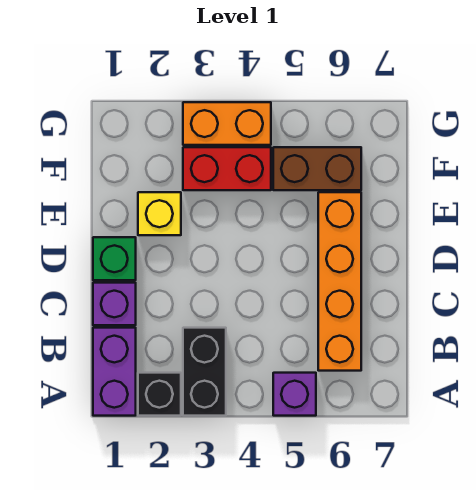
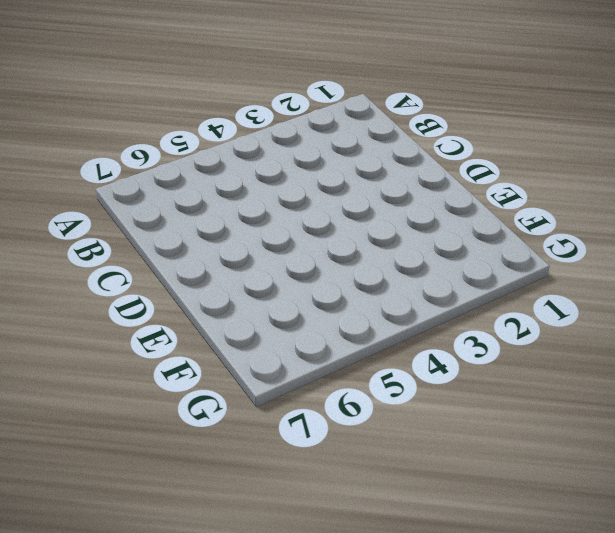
none -> purple 1x2 brick [93,328,136,416]
none -> black 1x1 brick [138,373,181,416]

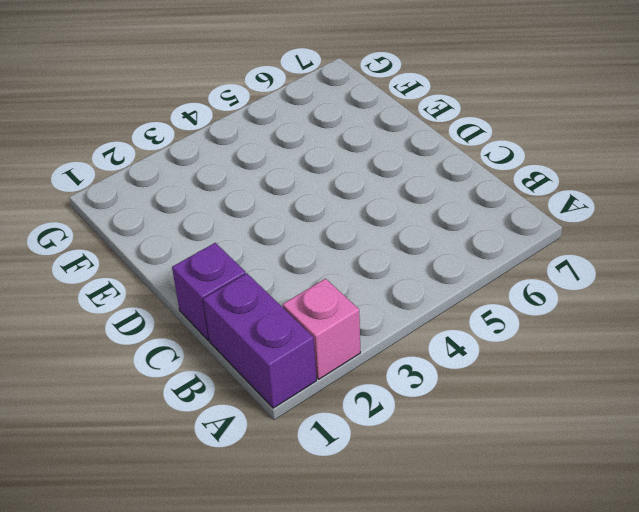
pink 1x1 brick [283,279,360,379] -> black 1x1 brick [138,373,181,416]
none -> black 1x2 brick [183,328,226,416]
none -> purple 1x1 brick [273,373,316,416]

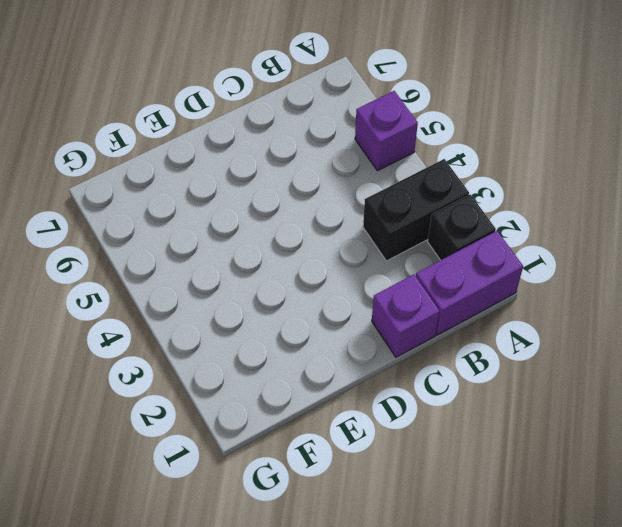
none -> orange 1x4 brick [318,192,361,371]
none -> green 1x1 brick [93,237,136,280]

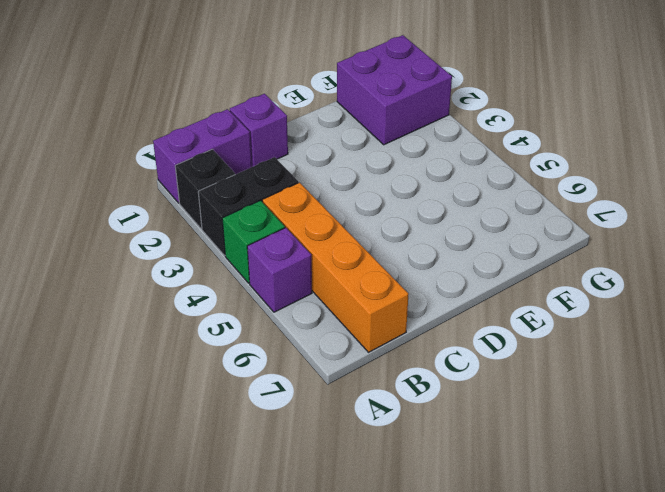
green 1x1 brick [222,201,285,283] -> green 1x1 brick moved to [93,237,136,280]
orange 1x4 brick [262,183,408,352] -> orange 1x4 brick turned to [318,192,361,371]
purple 2x2 brick [337,35,452,145] -> none
none -> yellow 1x1 brick [138,192,181,235]
none -> red 1x2 brick [183,147,271,190]

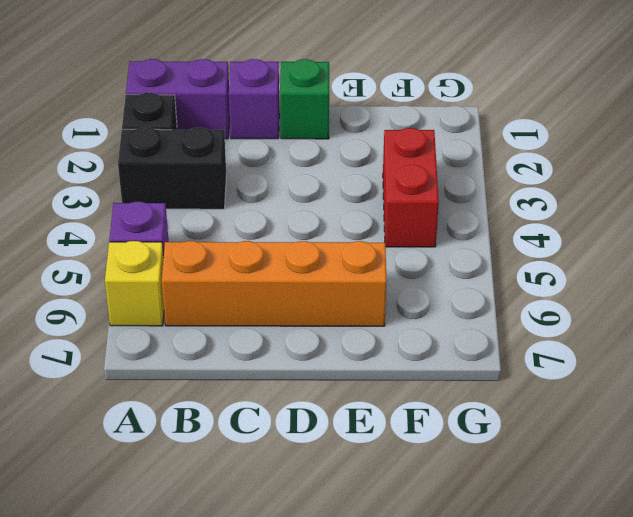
yellow 1x1 brick [105,241,164,326] -> yellow 1x1 brick moved to [138,192,181,235]
none -> brown 1x2 brick [273,147,361,190]
none -> orange 1x2 brick [183,102,271,145]

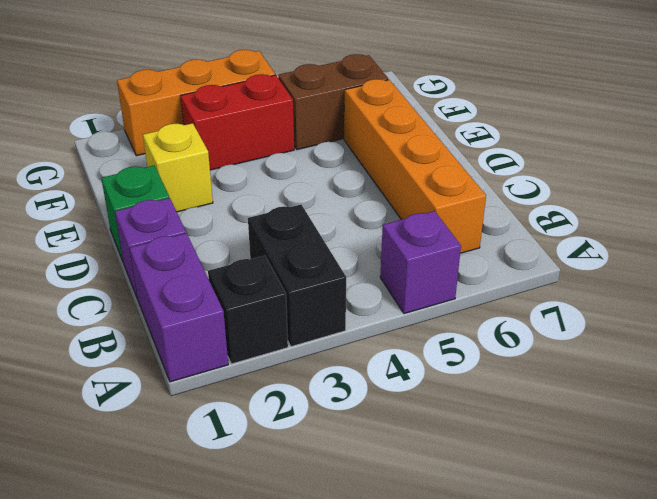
orange 1x3 brick [117,50,275,156] -> orange 1x2 brick [183,102,271,145]

